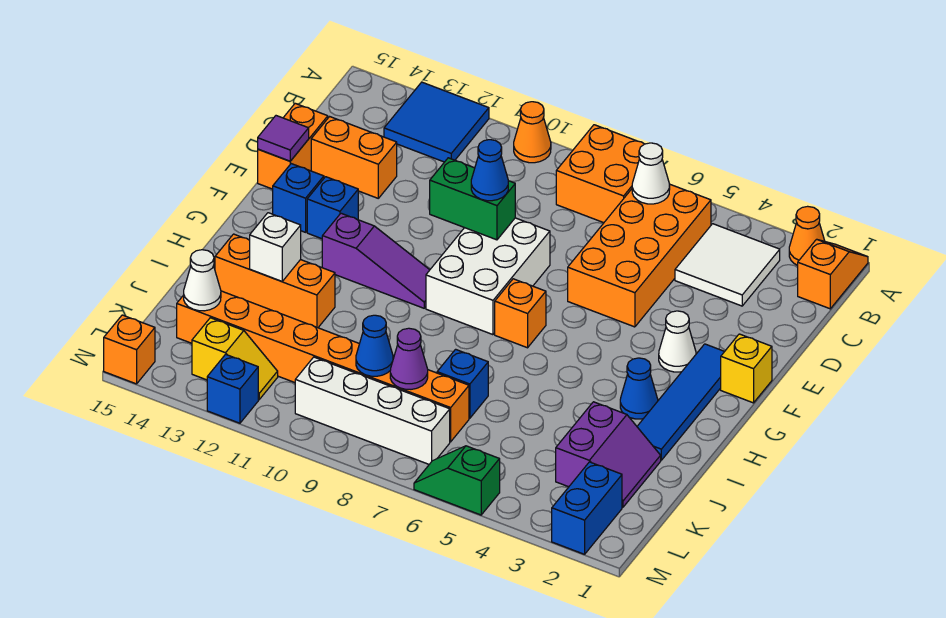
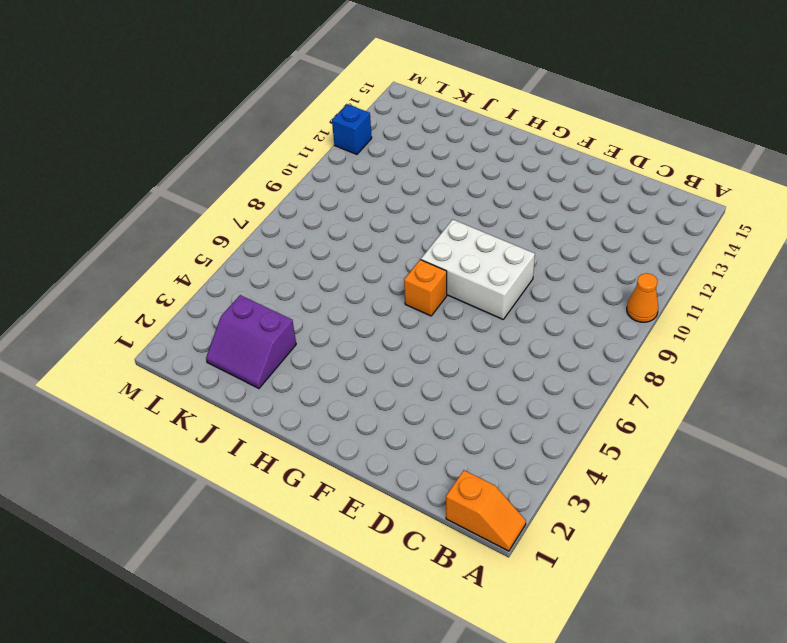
none -> orange 1x1 cone [789,206,825,265]
none -> orange 2x2 brick [556,125,644,223]
none -> blue 2x2 tile [384,82,489,162]
none -> white 2x2 tile [675,224,780,306]

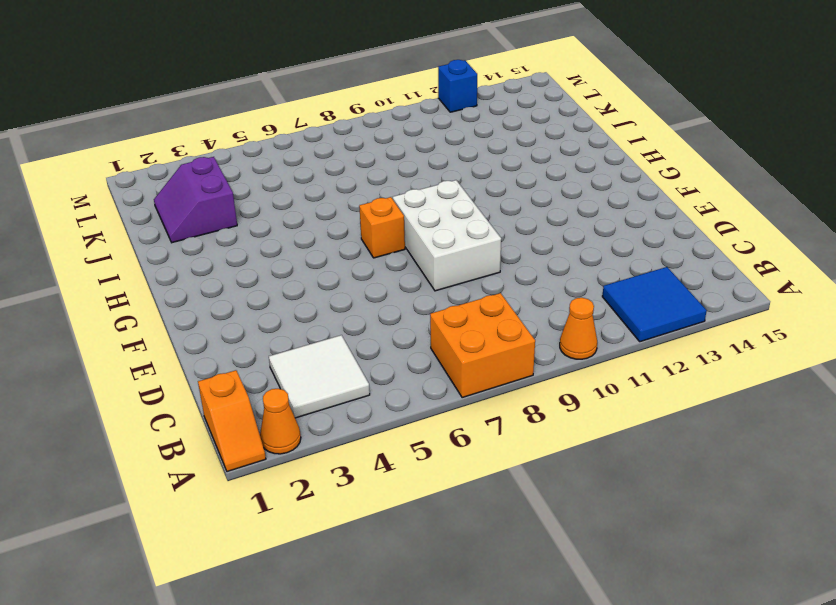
none -> orange 2x4 brick [568,185,711,327]
none -> orange 1x2 brick [311,117,397,198]
none -> orange 1x2 brick [258,103,328,189]
none -> yellow 1x1 brick [721,334,772,403]

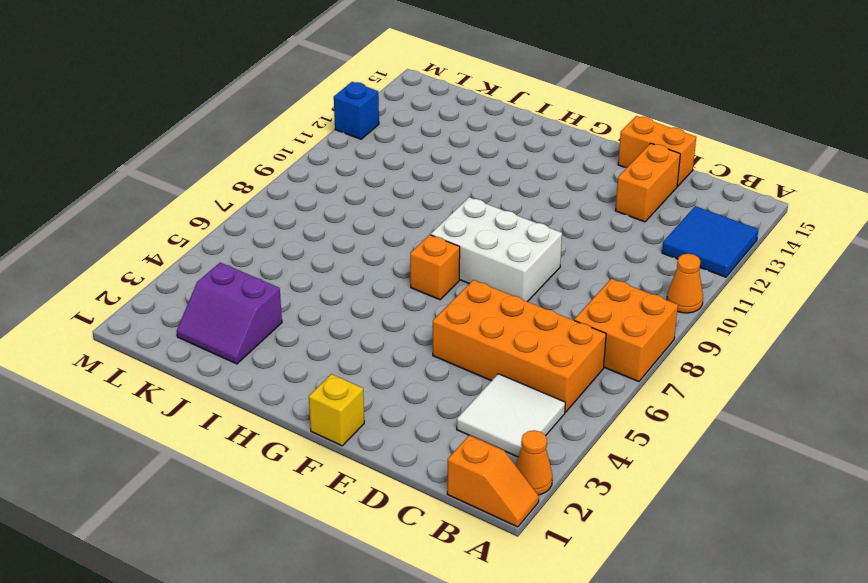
none -> blue 1x4 tile [637,344,725,460]
none -> white 1x1 cone [659,311,696,372]
none -> blue 1x1 brick [307,177,358,239]
none -> blue 1x1 brick [273,164,324,232]

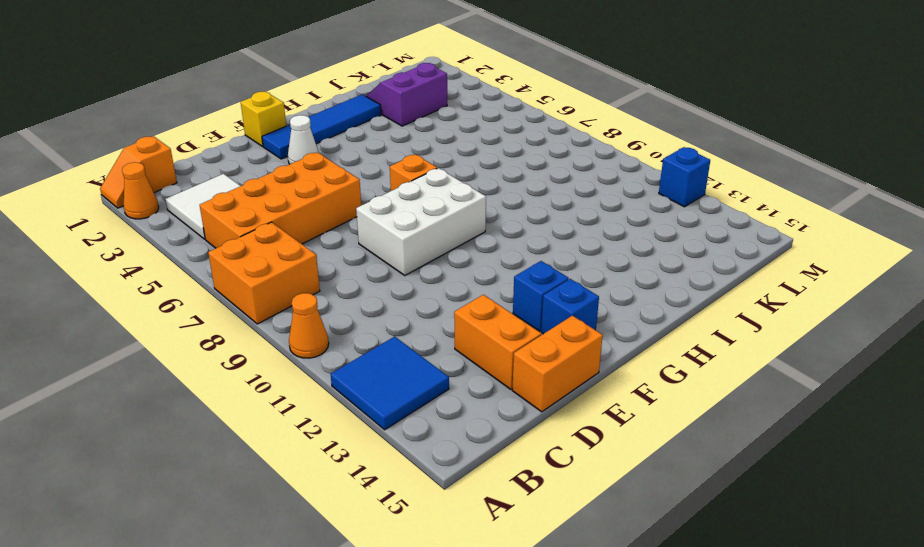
none -> purple 1x3 slope [322,213,429,308]
none -> blue 1x1 cone [620,358,658,419]
none -> orange 1x3 brick [215,234,335,328]
none -> blue 1x1 brick [437,349,488,418]

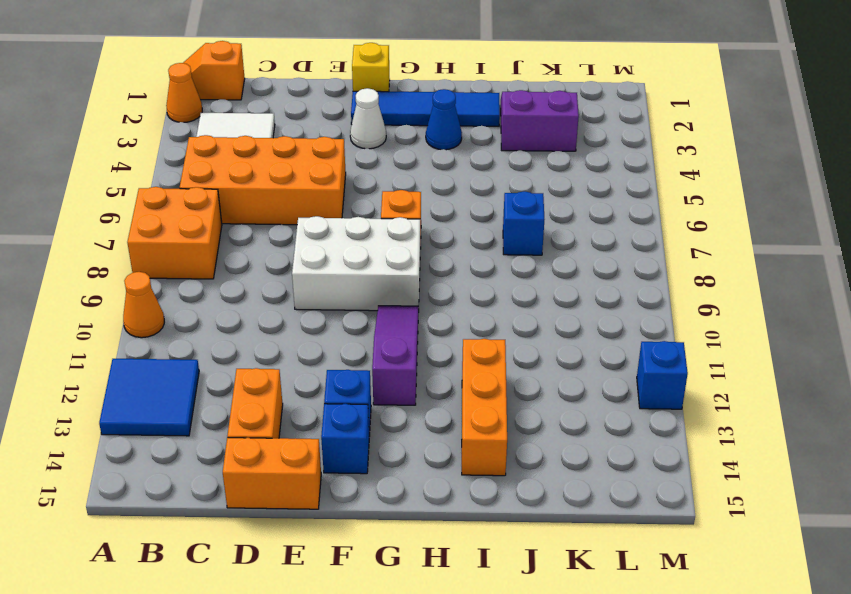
none -> orange 1x8 brick [177,291,469,442]
none -> blue 1x2 brick [552,462,622,554]
none -> white 1x4 brick [295,357,450,464]
none -> yellow 1x2 slope [192,318,278,400]

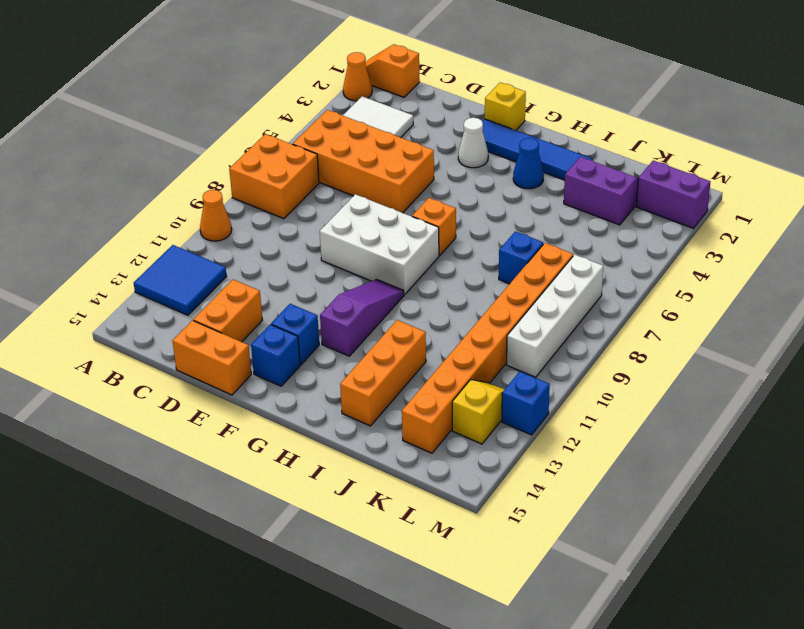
purple 1x2 brick [636,161,710,228] -> blue 1x2 brick [552,462,622,554]
none -> green 1x2 slope [414,446,500,515]
none -> orange 1x1 brick [104,315,155,384]
none -> white 1x1 cone [632,143,670,204]
none -> green 1x2 brick [430,158,515,240]

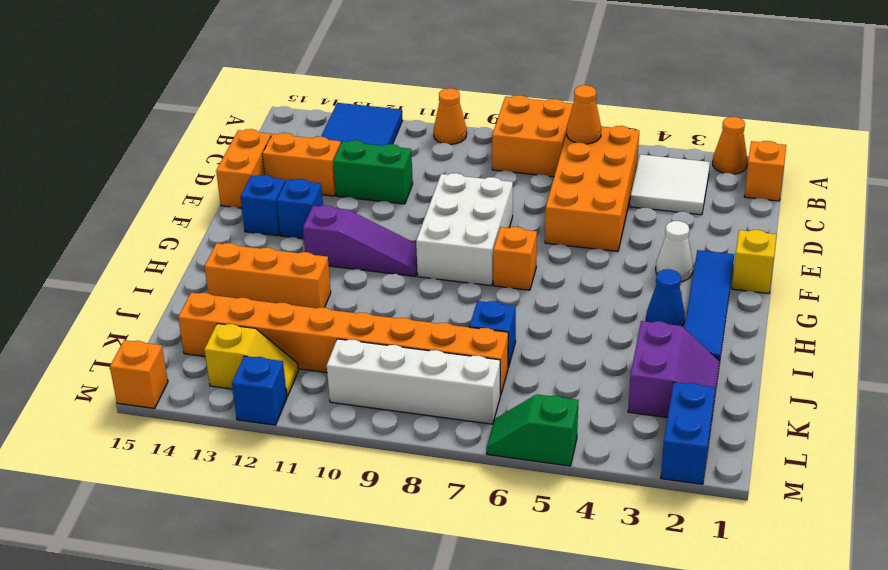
orange 1x1 cone [567,85,601,144] -> white 1x1 cone [632,143,670,204]
green 1x2 brick [333,140,413,204] -> green 1x2 brick moved to [430,158,515,240]
none -> purple 1x1 tile [258,116,309,161]
none -> white 1x1 brick [250,213,301,281]
none -> purple 1x1 cone [390,328,428,389]
none -> blue 1x1 cone [356,315,393,376]

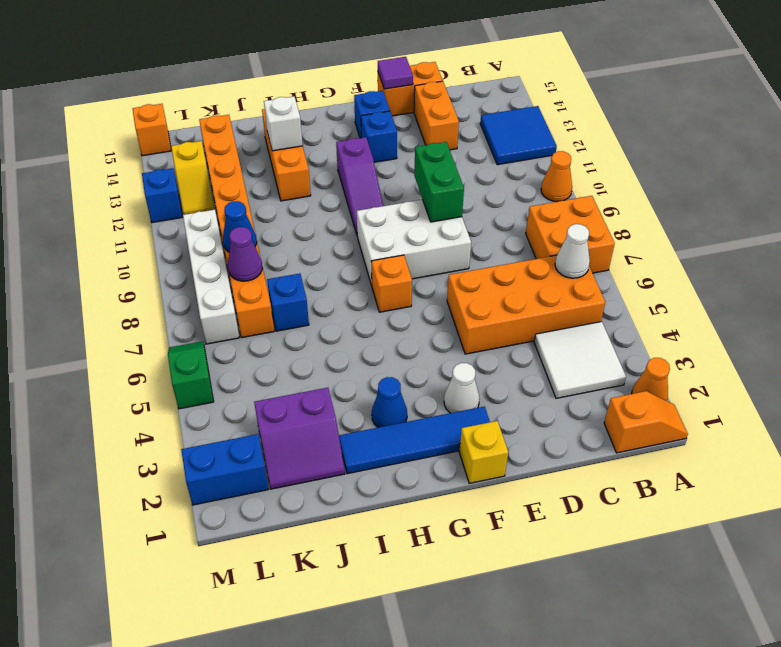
none -> white 1x1 cone [184,250,221,311]
none -> blue 1x1 cone [471,140,508,201]

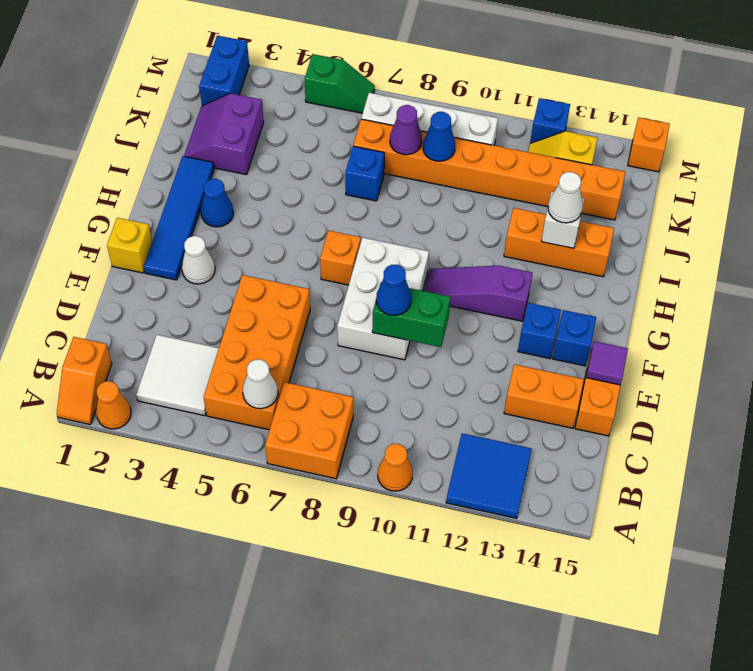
white 1x1 cone [548,172,583,223] -> white 1x1 cone moved to [184,250,221,311]

